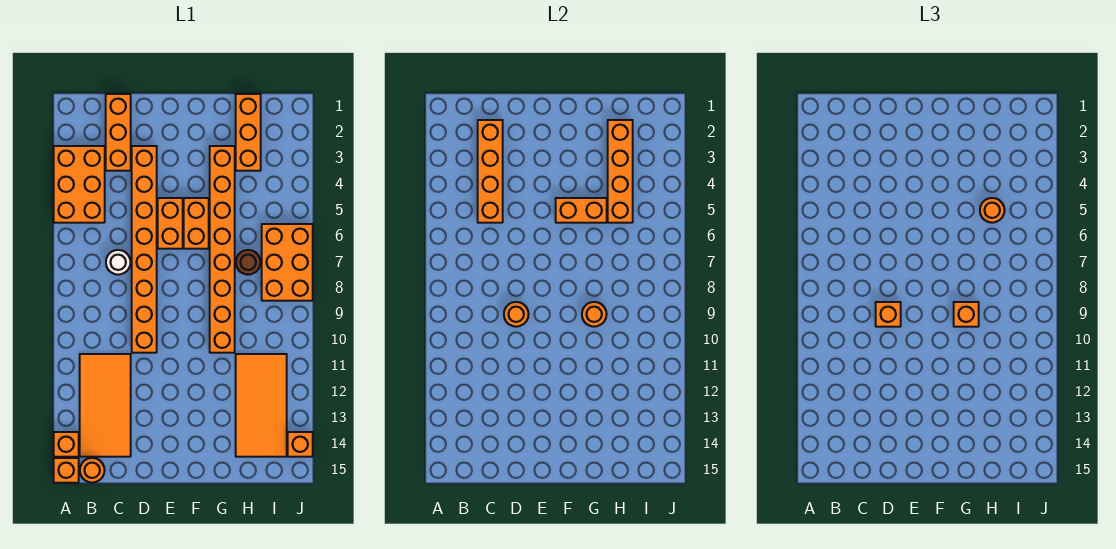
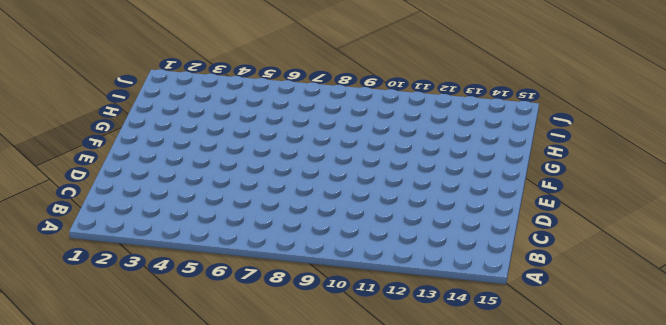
none -> orange 2x3 brick [54,146,105,223]
none -> orange 1x1 brick [54,432,79,457]
none -> orange 1x1 brick [54,458,79,483]

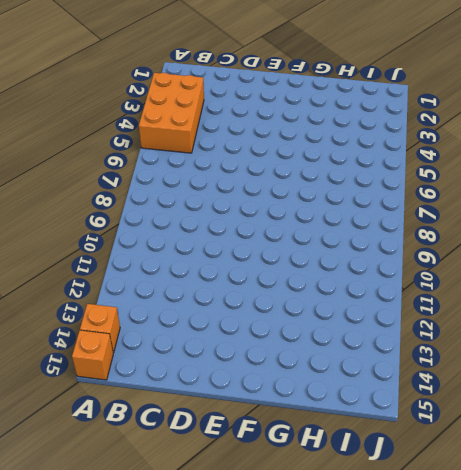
none -> orange 2x4 tile [80,354,131,457]
none -> orange 1x1 round brick [80,458,105,483]
none -> orange 1x3 brick [106,94,131,171]

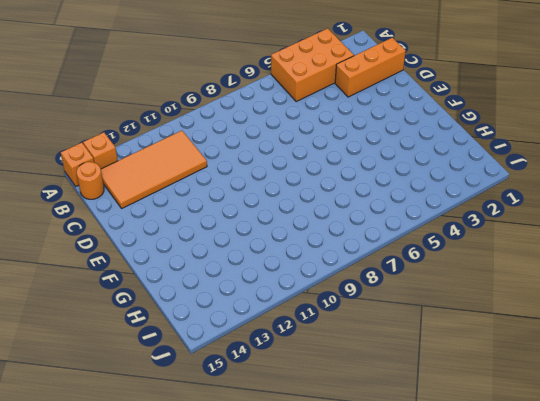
none -> white 1x1 round brick [106,250,131,275]
none -> orange 1x8 brick [132,146,157,353]
none -> orange 1x2 brick [158,198,183,249]

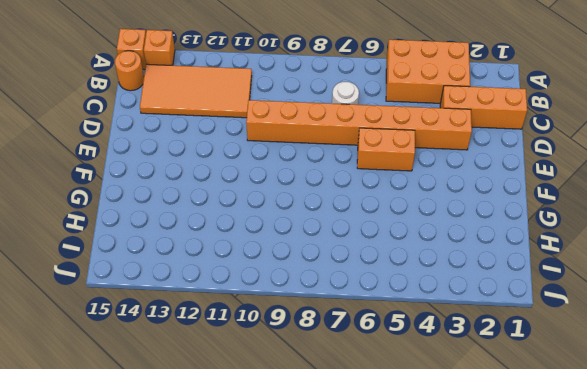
none -> orange 1x2 brick [184,198,209,249]
none -> orange 1x8 brick [210,146,235,353]
none -> orange 1x3 brick [236,94,261,171]

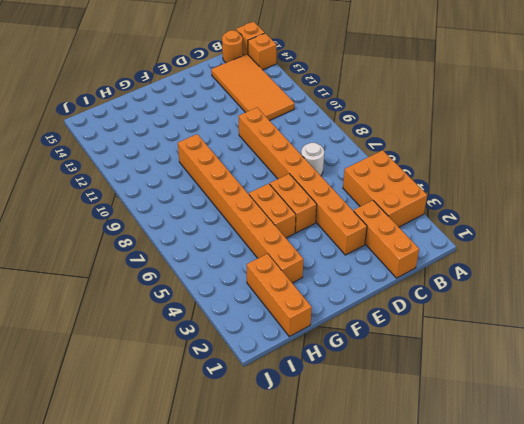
none -> brown 1x1 round brick [236,250,261,275]
none -> orange 2x4 tile [236,354,287,457]
none -> orange 2x3 brick [262,224,313,301]

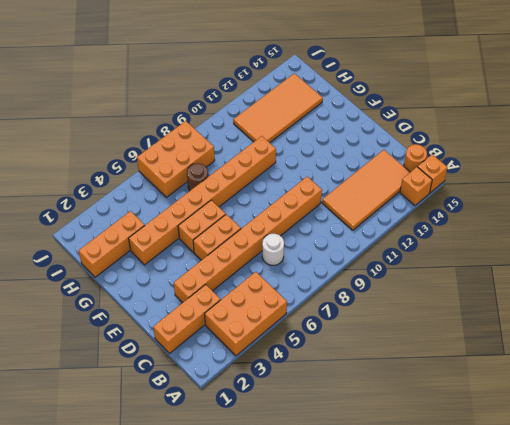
none -> orange 1x1 brick [288,432,313,457]
none -> orange 1x4 brick [478,120,503,223]
none -> orange 1x1 round brick [504,302,529,327]

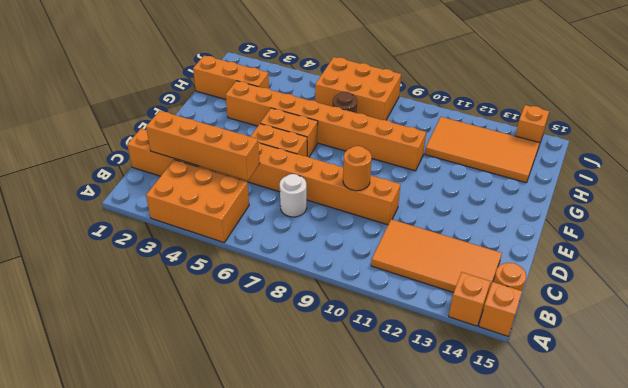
none -> orange 1x2 brick [556,198,607,223]
none -> orange 1x1 round brick [582,302,607,327]
none -> orange 1x4 brick [608,120,633,223]

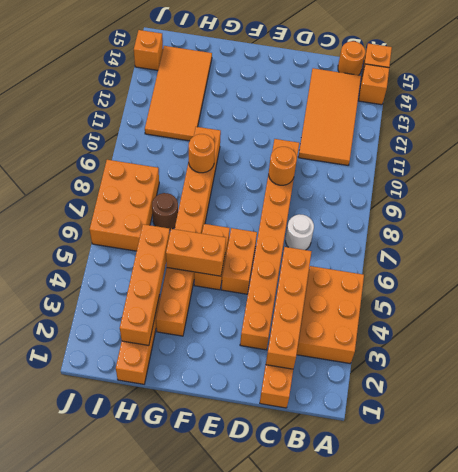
none -> orange 1x1 brick [876,302,901,327]
none -> orange 1x1 brick [954,302,979,327]
none -> orange 1x1 round brick [980,198,1005,223]

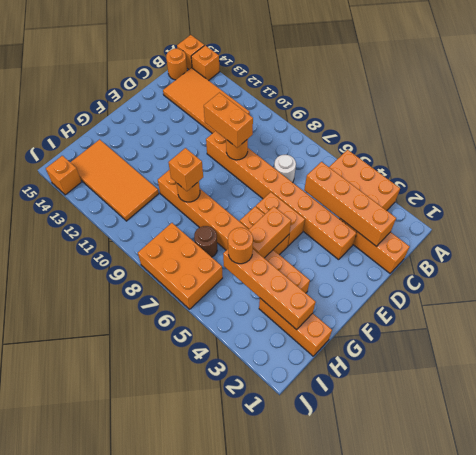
orange 1x2 brick [204,93,253,148] -> orange 1x1 brick [876,302,901,327]

